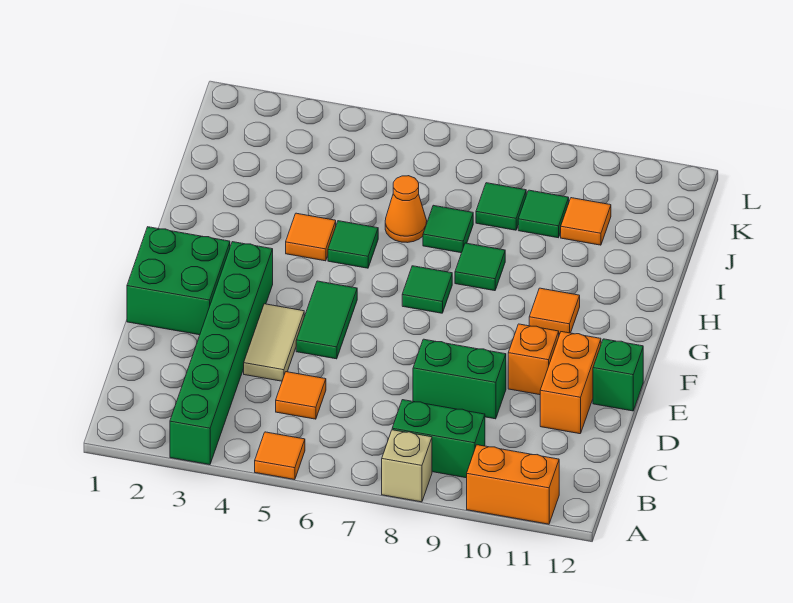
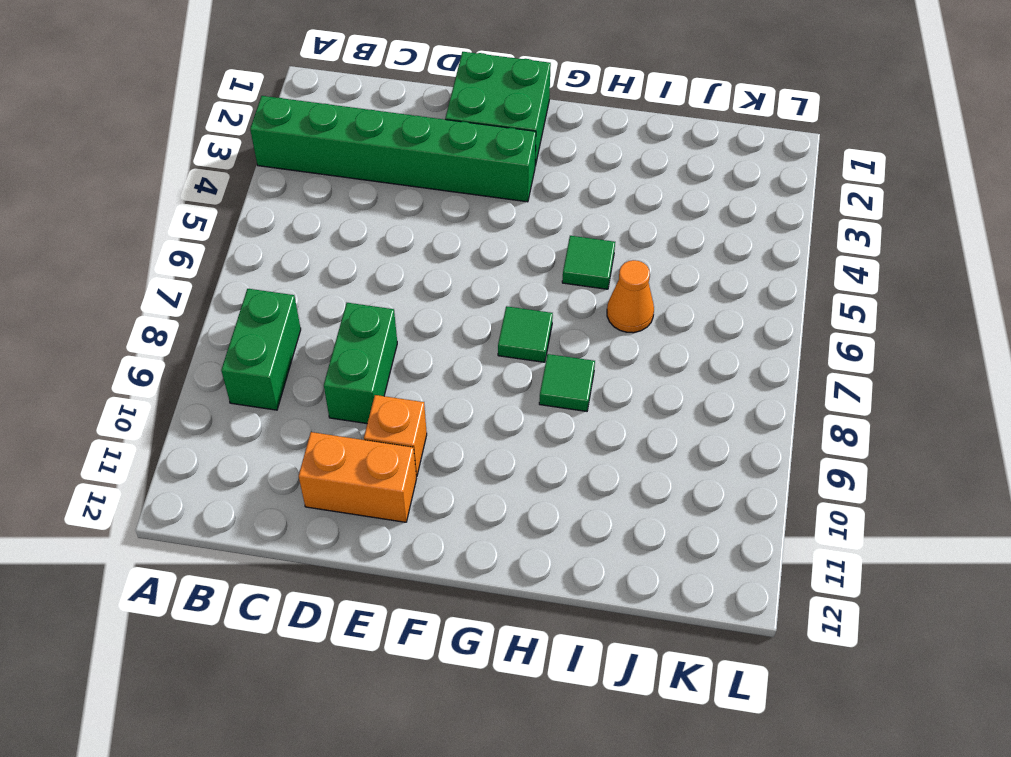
none -> orange 1x1 tile [255,432,305,480]
none -> tan 1x1 brick [382,430,432,502]
none -> orange 1x2 brick [467,445,559,524]

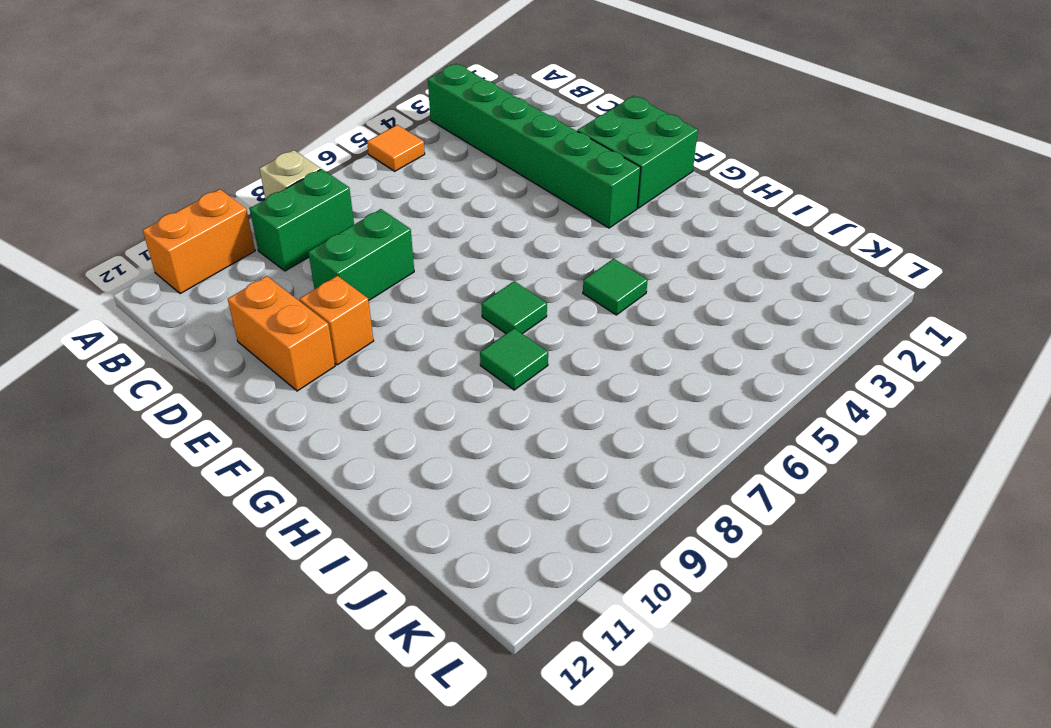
none -> orange 1x1 tile [276,372,326,419]
none -> tan 1x2 tile [244,304,304,381]
none -> green 1x2 tile [296,281,357,359]

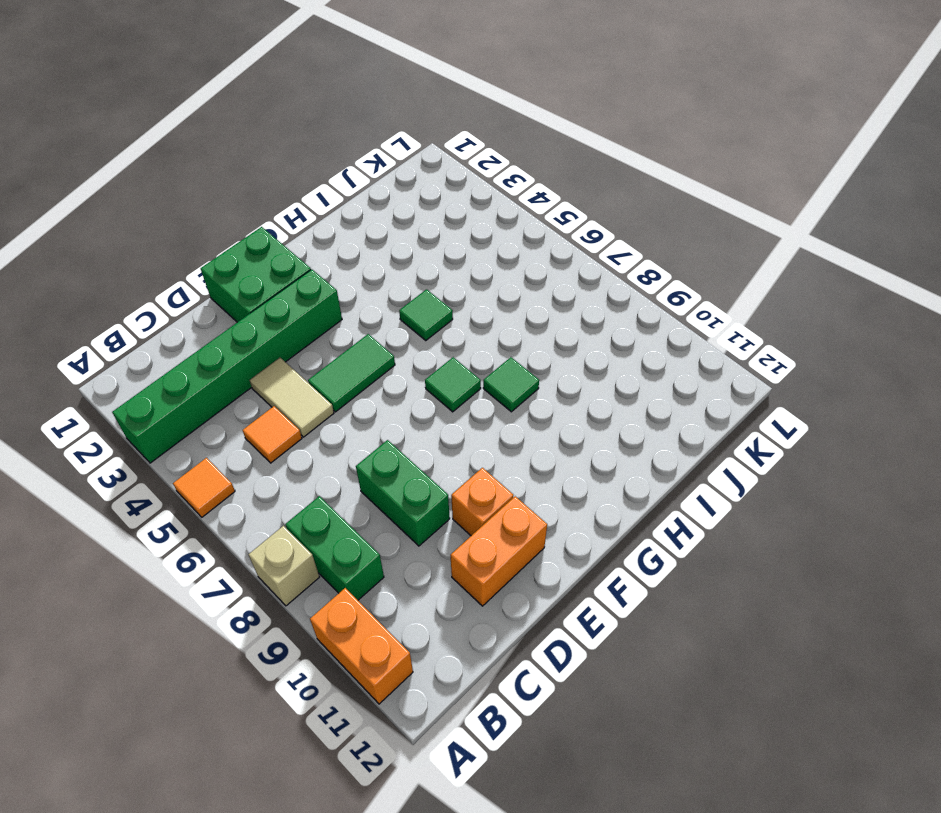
tan 1x2 tile [250,358,334,437] -> tan 1x2 tile turned to [244,304,304,381]
none -> green 1x1 brick [593,339,643,411]
none -> orange 1x1 tile [529,288,580,334]
none -> orange 1x1 tile [286,213,336,261]

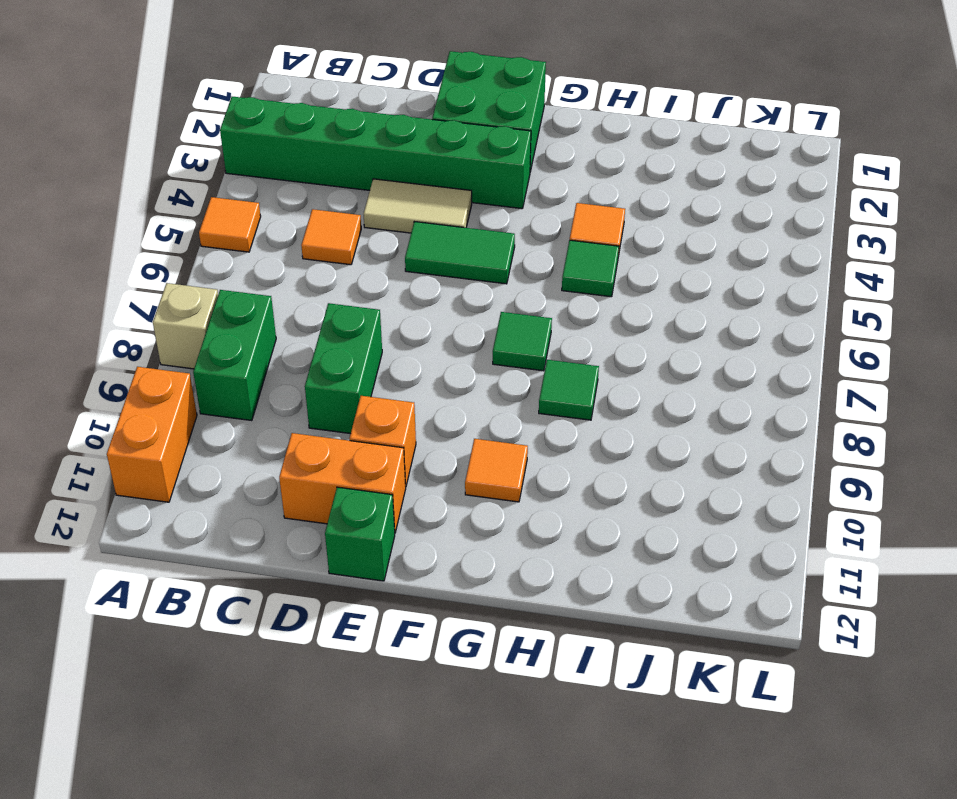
none -> orange 1x1 cone [385,176,427,243]
none -> green 1x1 tile [423,205,473,253]
none -> green 1x1 tile [476,183,526,230]

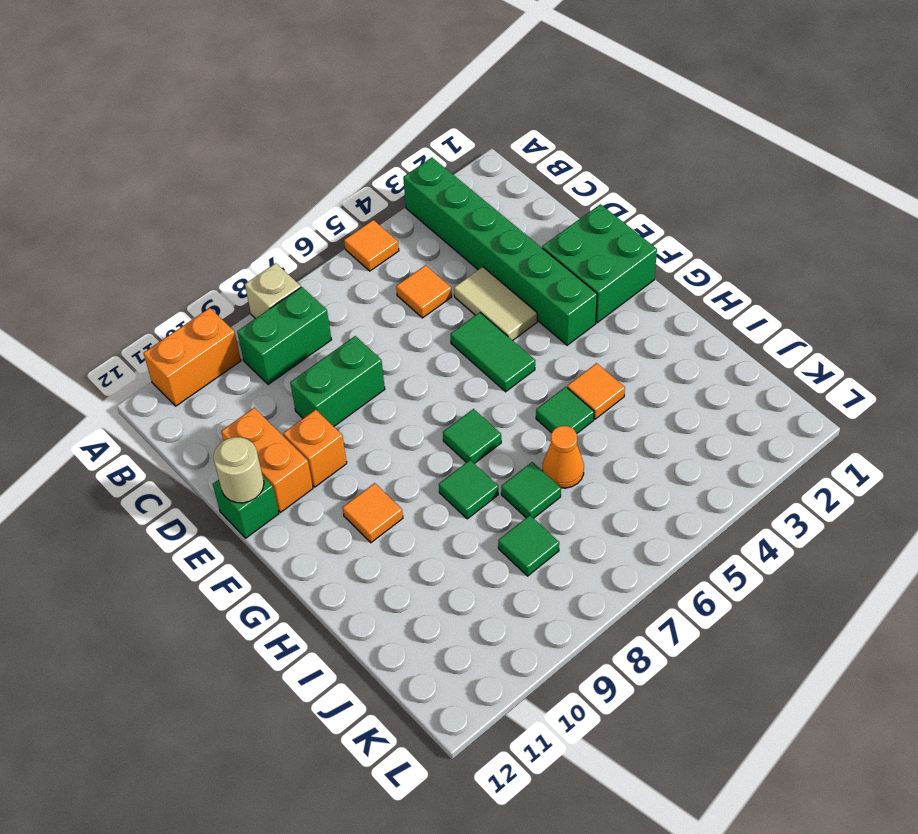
tan 1x1 round brick [213,437,264,503] -> none
none -> green 1x1 tile [518,190,569,238]
none -> orange 1x1 tile [561,198,611,245]

